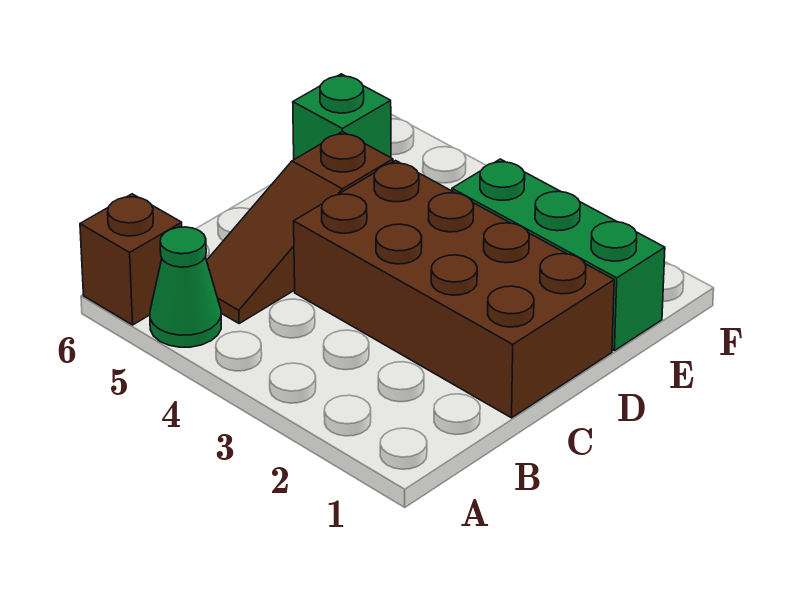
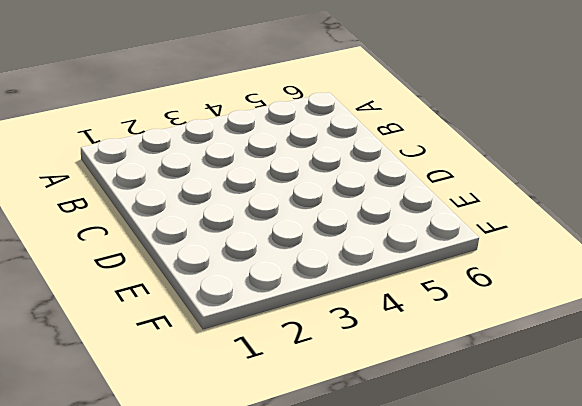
none -> green 1x1 cone [150,227,221,347]
none -> brown 1x1 brick [80,194,182,325]

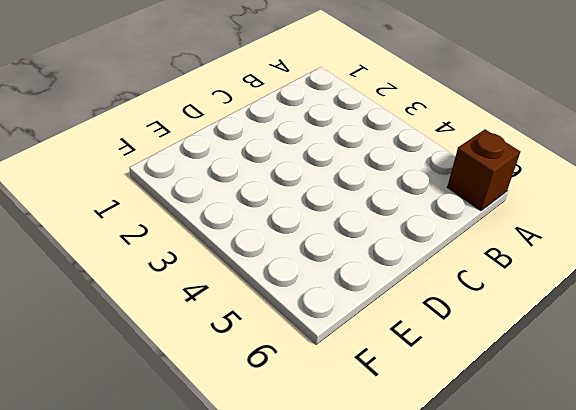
none -> green 1x1 cone [150,227,221,347]
none -> brown 1x3 slope [207,131,393,324]

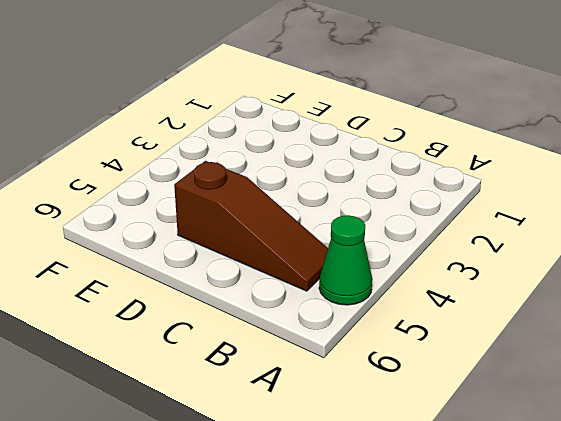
none -> brown 1x1 brick [80,194,182,325]
none -> brown 2x4 brick [294,161,614,418]

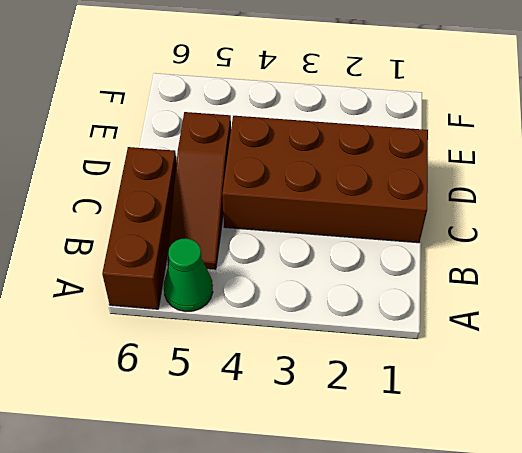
brown 1x3 brick [102,147,177,309] -> brown 1x1 brick [80,194,182,325]
none -> green 1x3 brick [452,159,665,351]
none -> green 1x1 brick [293,74,391,159]

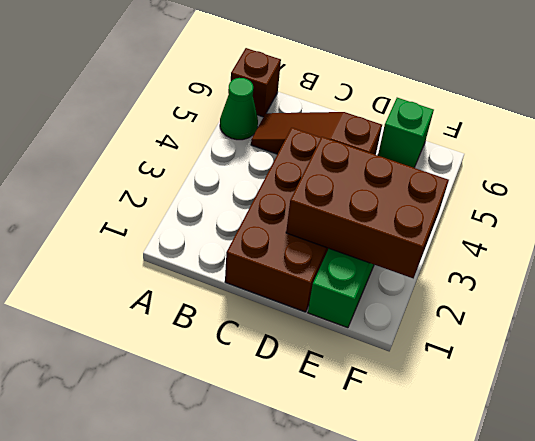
brown 2x3 brick [286,137,449,278] -> none

